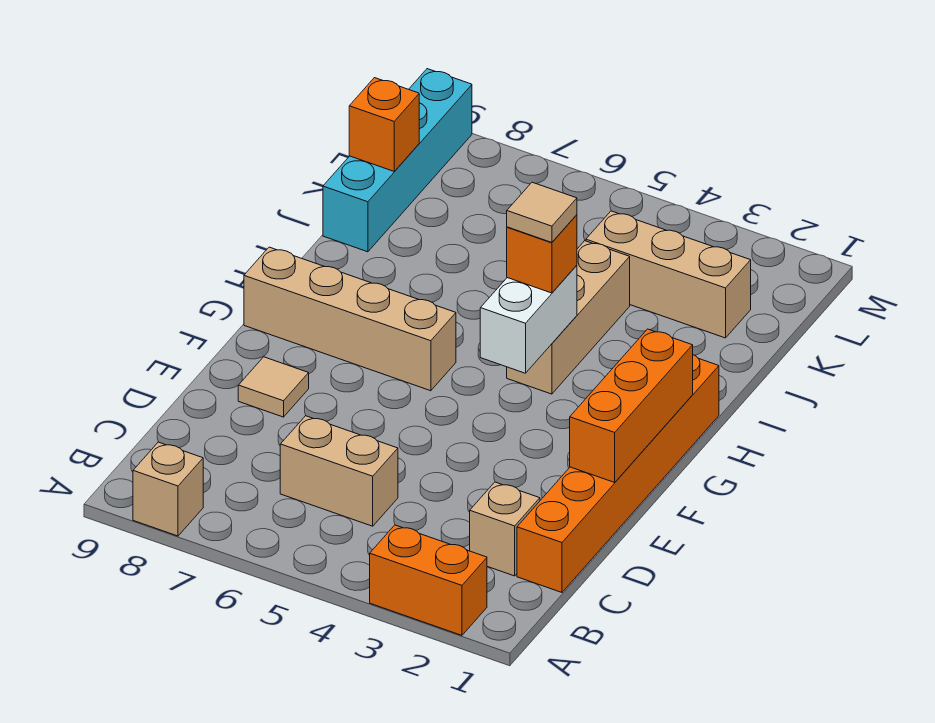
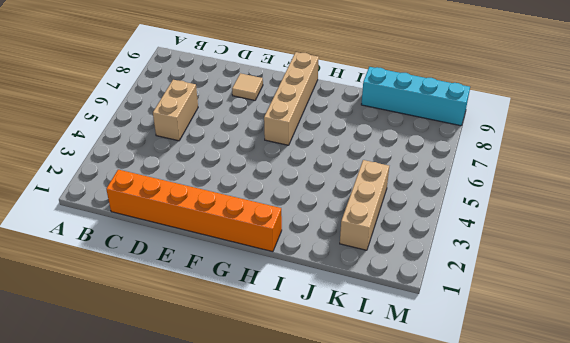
none -> orange 1x2 brick [370,525,487,635]
none -> tan 1x1 brick [133,442,203,536]
none -> tan 1x1 brick [470,482,540,576]

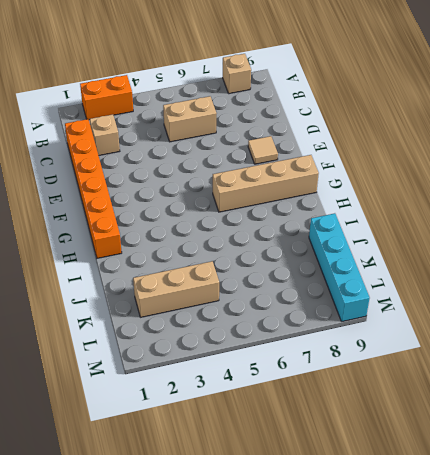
none -> tan 1x3 brick [507,241,630,394]
none -> orange 1x3 brick [570,329,693,482]
none -> white 1x2 brick [480,265,577,373]

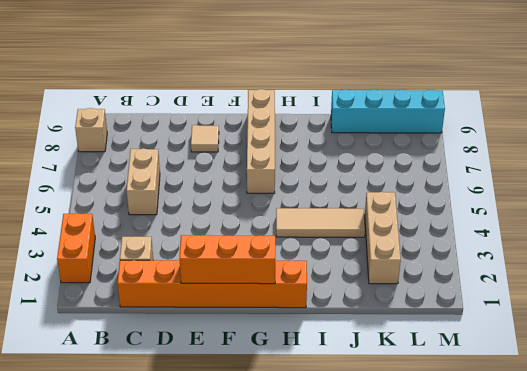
tan 1x3 tile [276,208,365,237] -> tan 1x3 brick [507,241,630,394]
none -> white 1x2 brick [480,265,577,373]
none -> orange 1x1 brick [349,78,419,171]
none -> orange 1x1 brick [507,215,577,293]

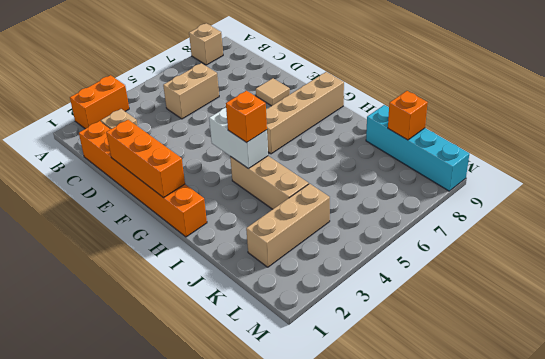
none -> tan 1x1 tile [507,182,577,242]

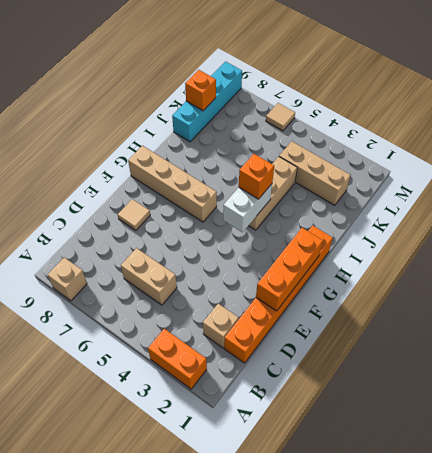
tan 1x1 tile [266,103,295,131] -> tan 1x1 tile moved to [507,182,577,242]

